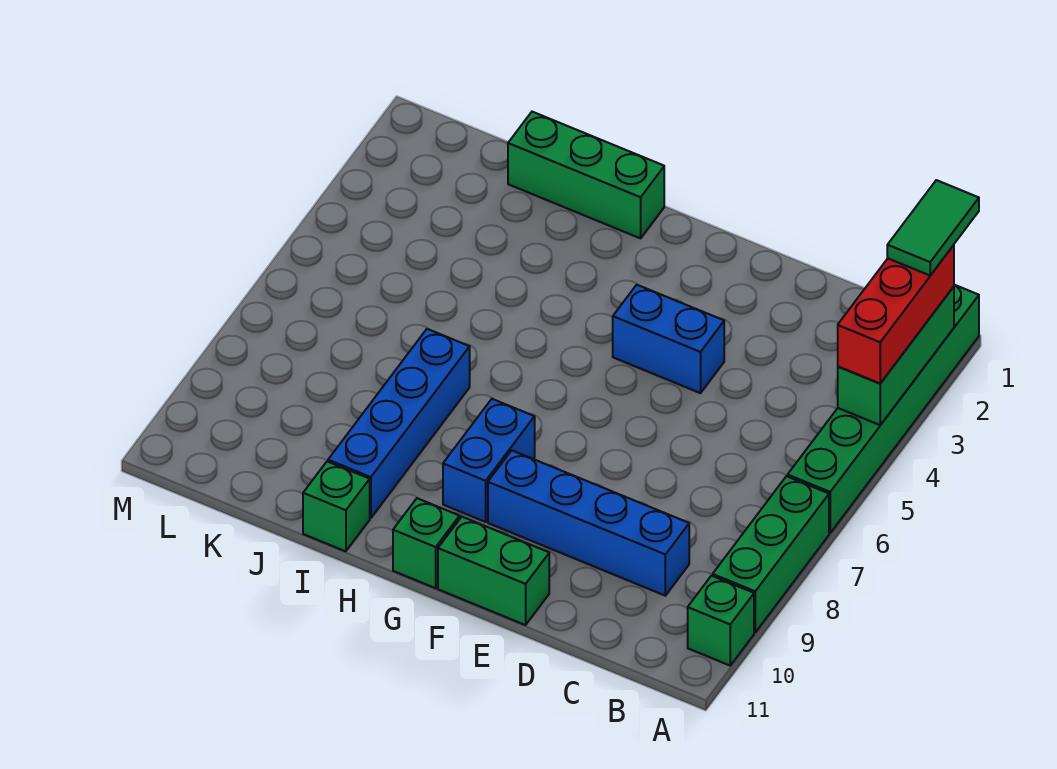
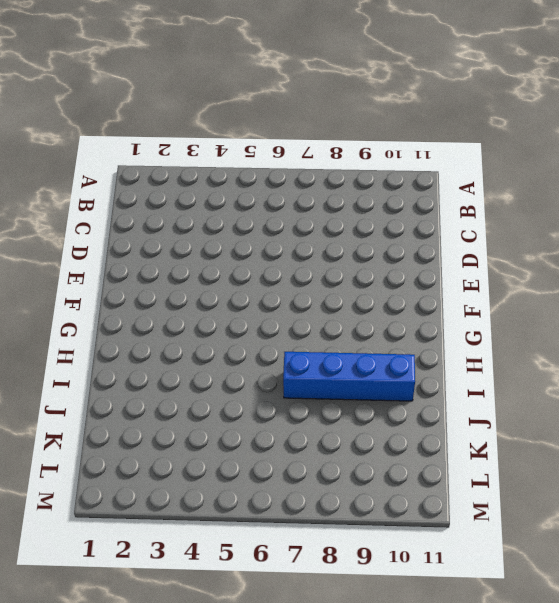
none -> green 1x6 brick [788,285,979,533]
none -> green 1x3 brick [713,476,829,632]
none -> green 1x1 brick [688,576,754,665]

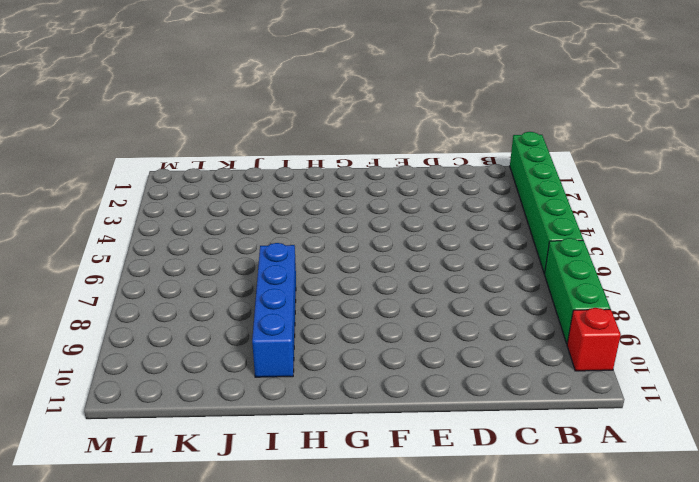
red 1x1 brick [567,308,621,371] -> green 1x1 brick [688,576,754,665]
none -> blue 1x4 brick [488,451,689,596]
none -> blue 1x2 brick [613,285,724,393]
none -> green 1x2 brick [438,517,549,625]

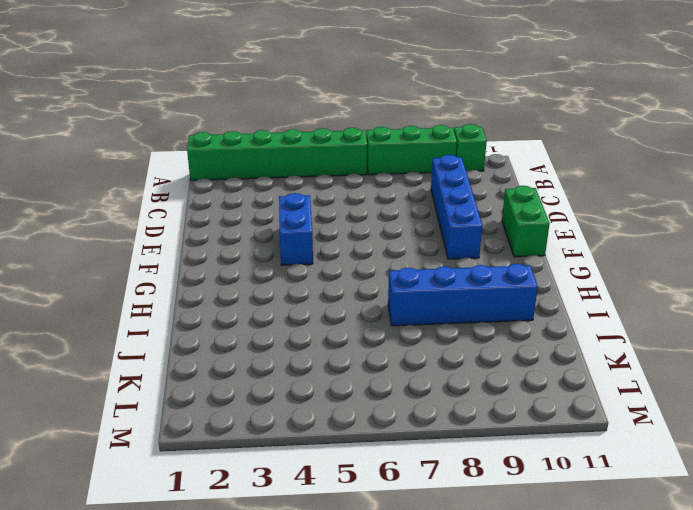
none -> blue 1x2 brick [443,399,535,522]
none -> green 1x1 brick [393,498,460,588]
none -> green 1x3 brick [508,112,664,238]

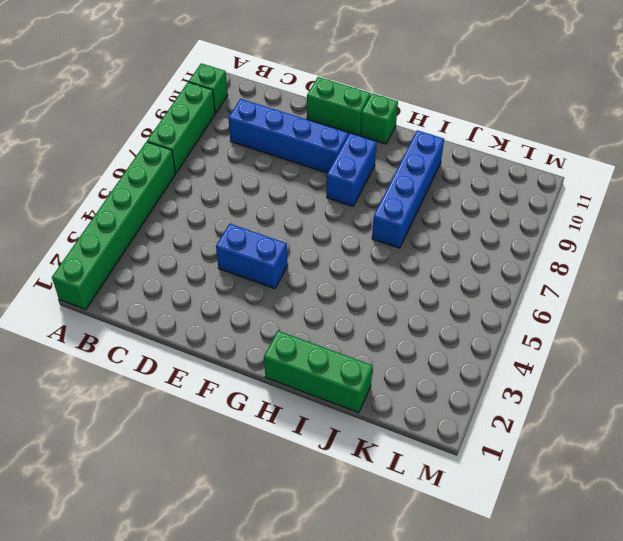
none -> green 1x1 brick [303,461,370,551]
none -> green 1x3 brick [838,287,954,425]
none -> red 1x3 brick [838,245,954,383]

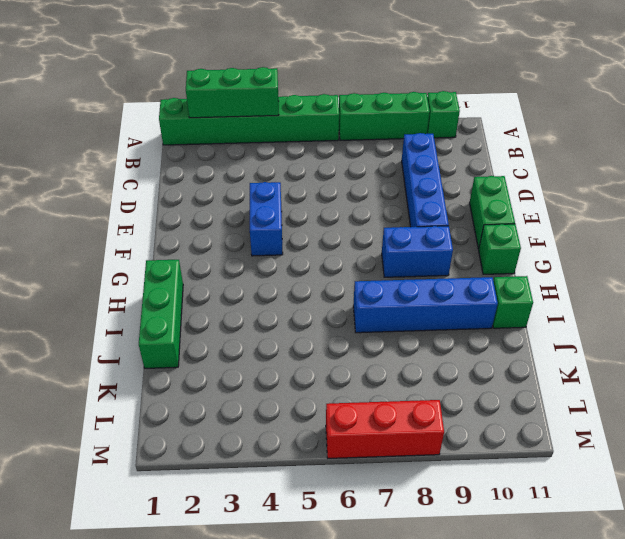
red 1x3 brick [326,400,444,458] -> red 1x3 brick moved to [838,245,954,383]
none -> green 1x2 tile [887,180,979,275]

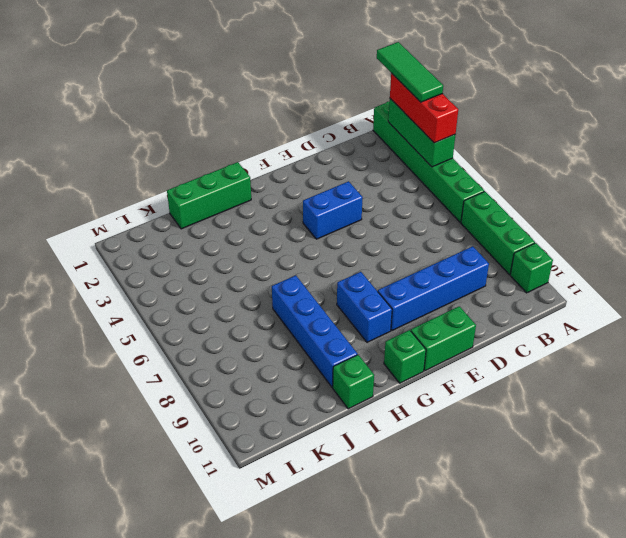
green 1x3 tile [377,42,443,102] -> green 1x2 tile [887,180,979,275]

